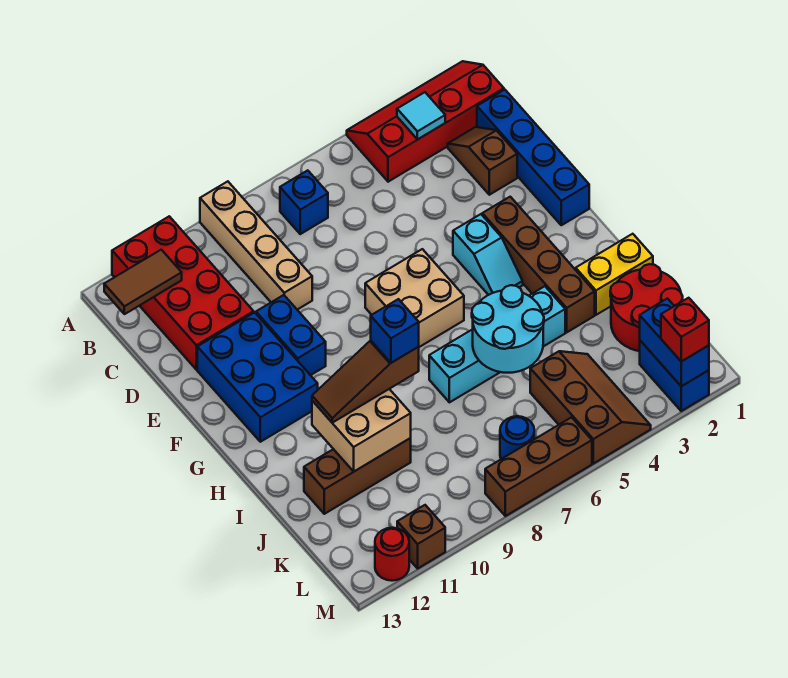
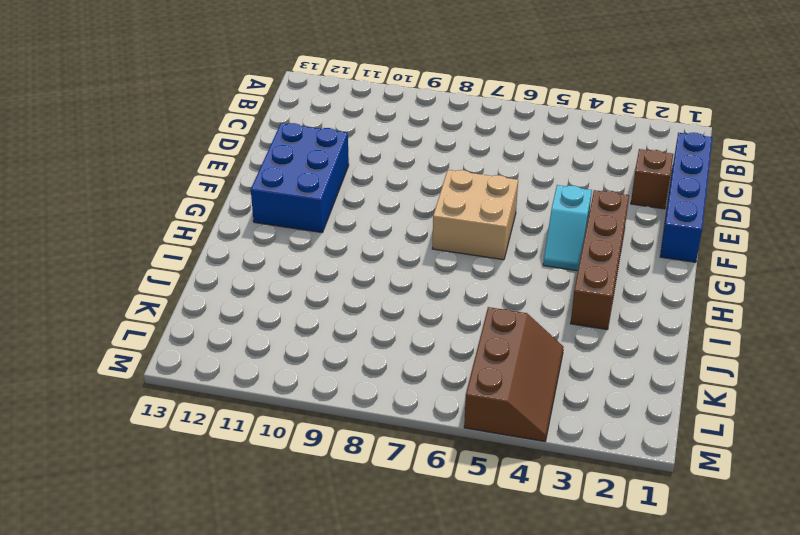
none -> red 2x4 slope [347,61,504,182]
none -> tan 1x4 brick [200,181,312,310]
none -> red 2x4 brick [112,216,254,370]

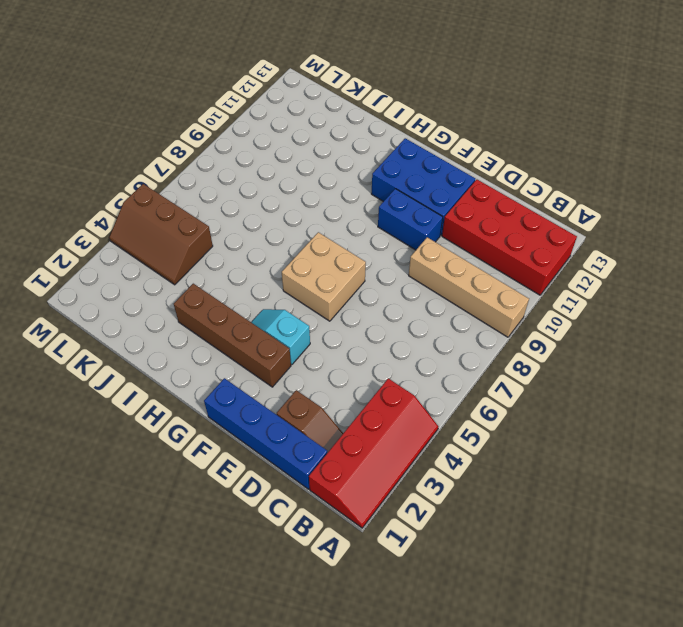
none -> blue 1x1 brick [280,170,328,234]
none -> yellow 1x2 brick [576,234,653,315]
none -> cyan 1x4 brick [429,286,565,402]

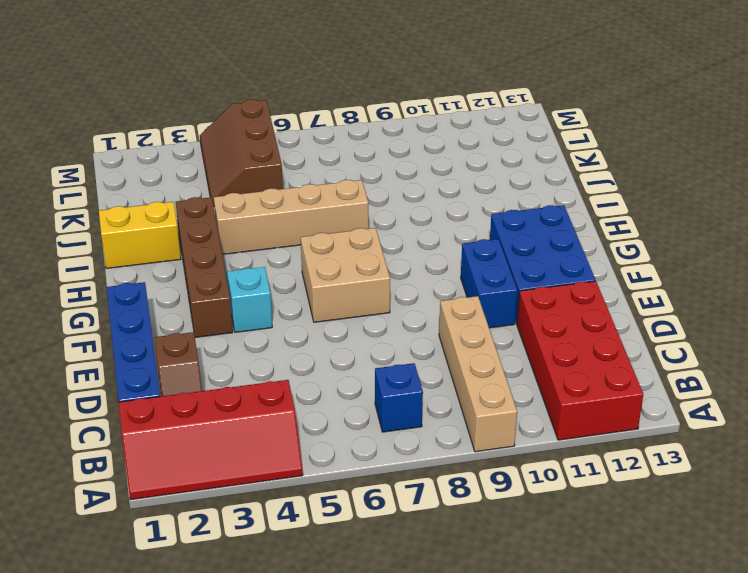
tan 1x4 brick [214,180,369,254] -> cyan 1x4 brick [429,286,565,402]
none -> red 2x2 round brick [610,264,683,351]
none -> brown 1x3 brick [304,438,411,514]
none -> blue 1x2 brick [640,341,709,411]

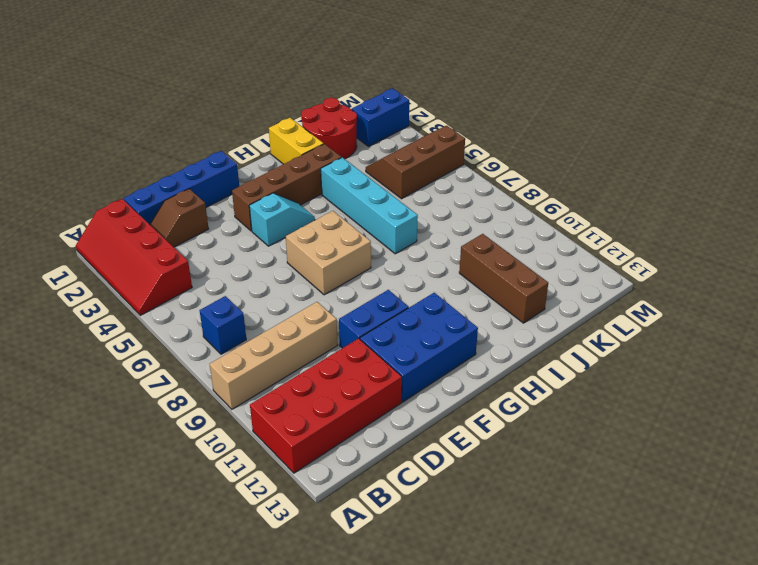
none -> blue 1x1 round brick [500,416,534,459]
none -> brown 1x3 brick [485,417,592,516]
none -> brown 1x1 brick [397,505,445,568]

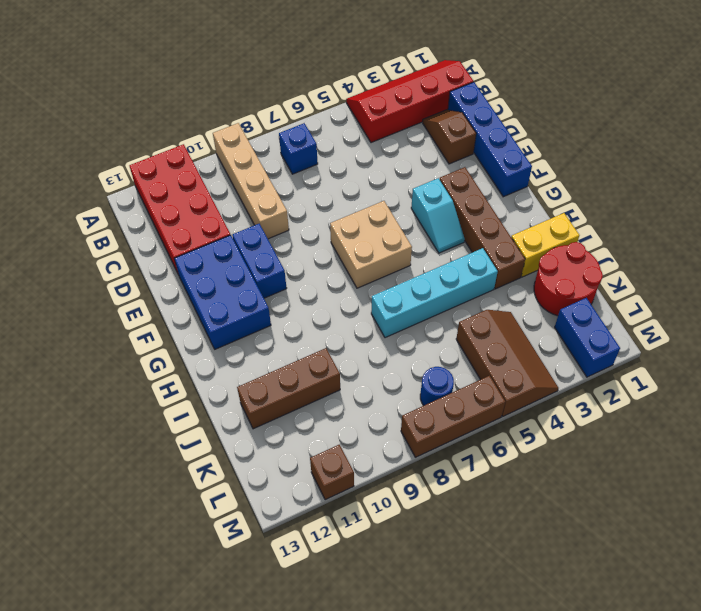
none -> red 1x1 round brick [375,528,409,581]
none -> cyan 1x1 tile [397,92,445,140]
none -> brown 1x2 tile [104,250,182,314]

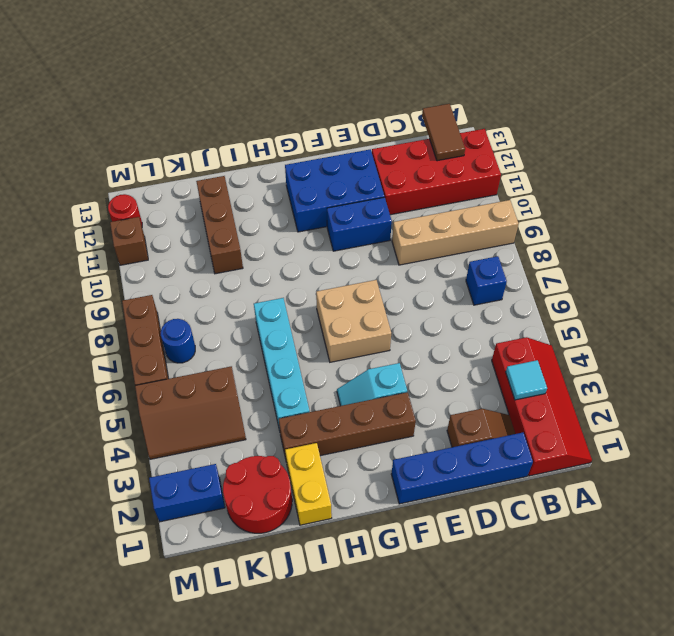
none -> cyan 2x2 round brick [472,285,544,373]
none -> tan 2x2 brick [312,389,411,471]
none -> blue 1x2 brick [640,299,709,386]

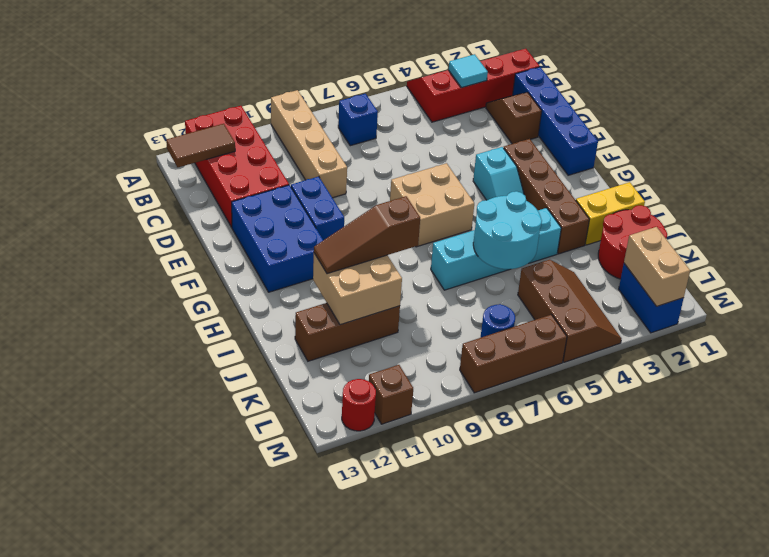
tan 1x2 brick [624,227,690,306] -> blue 1x2 brick [640,299,709,386]
none -> red 1x1 brick [661,298,709,361]
none -> blue 1x1 brick [371,299,419,363]

